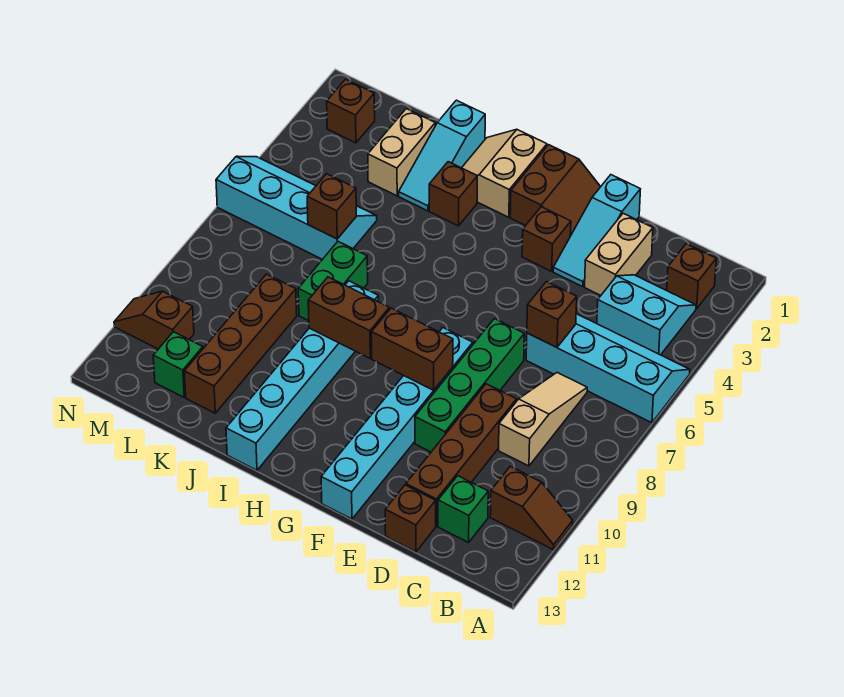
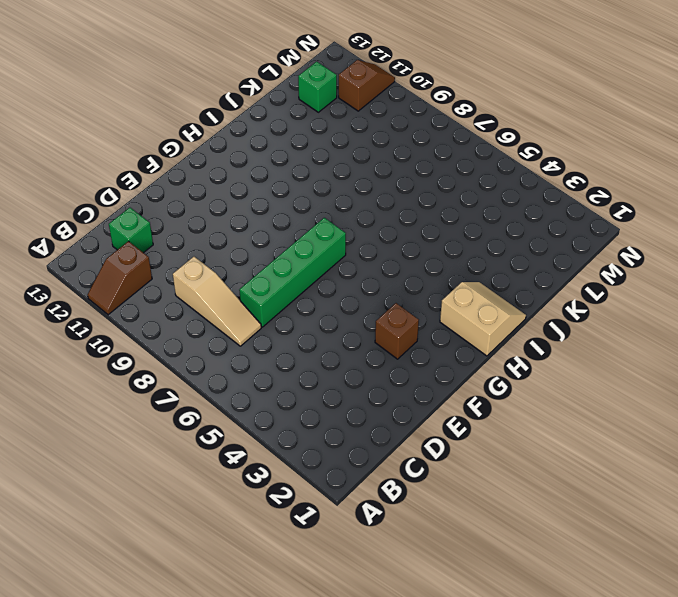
green 1x4 brick [239,218,346,327] -> green 1x4 brick turned to [415,319,524,452]
none -> cyan 2x4 slope [526,314,690,423]
none -> brown 1x1 brick [667,244,716,309]
none -> cyan 2x2 slope [597,275,696,355]

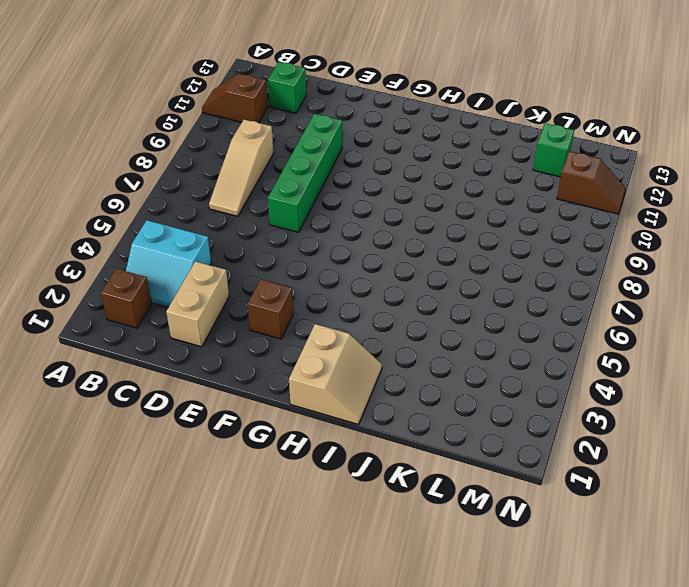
none -> cyan 2x4 slope [526,314,690,423]
none -> brown 1x4 brick [406,384,517,526]
none -> brown 1x1 brick [385,485,436,552]

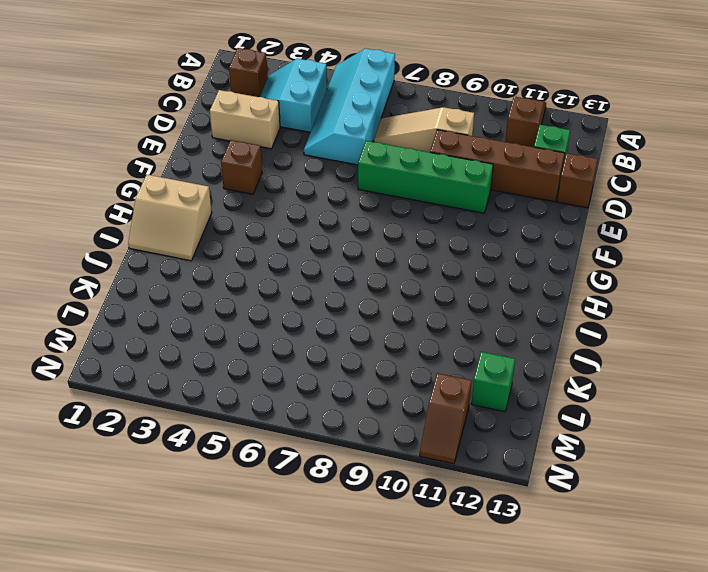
none -> cyan 1x3 slope [553,175,640,287]
none -> brown 2x2 slope [510,145,600,236]
none -> cyan 1x6 brick [321,328,473,519]

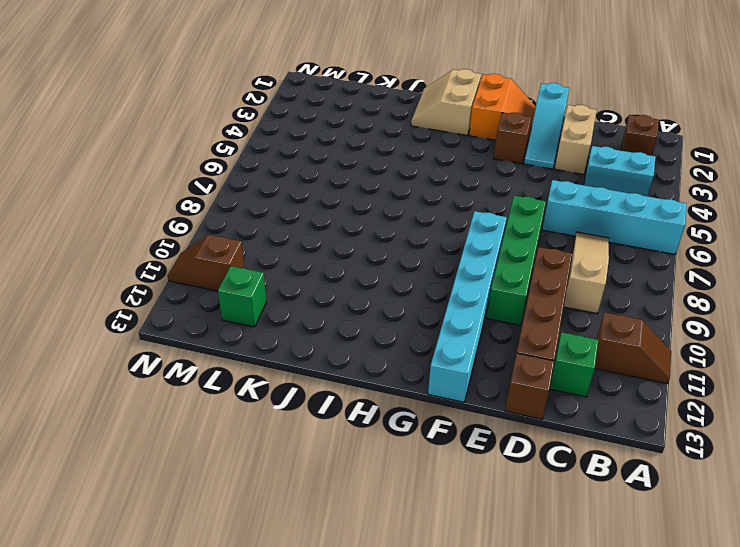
orange 2x2 slope [469,74,536,143] -> brown 2x2 slope [510,145,600,236]
none -> brown 1x1 brick [429,162,477,226]
none -> cyan 1x6 brick [226,281,378,470]
none -> cyan 1x3 slope [399,100,485,211]

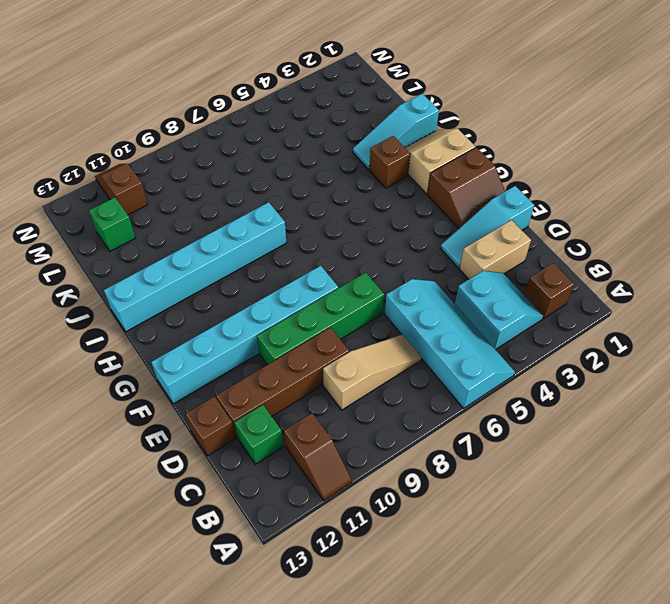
none -> brown 1x1 brick [522,207,571,271]
none -> green 1x2 brick [298,242,368,321]
none -> tan 1x2 brick [368,109,435,196]

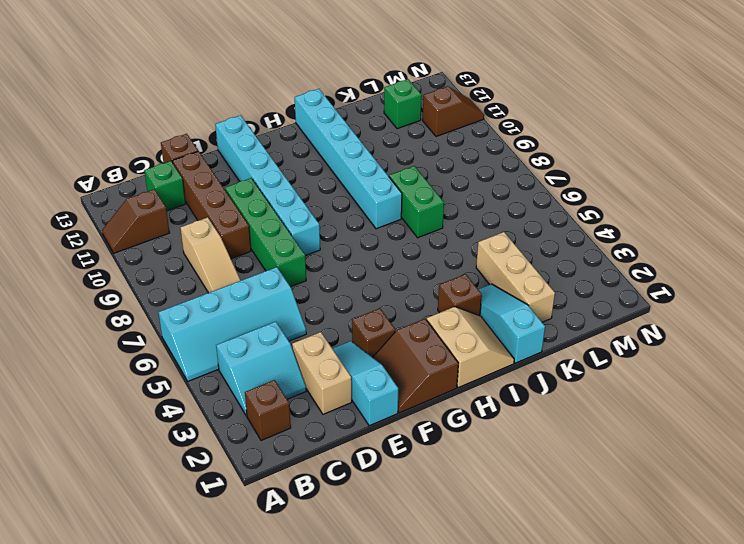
tan 1x3 brick [476,232,555,322] -> tan 1x2 brick [368,109,435,196]
none -> cyan 2x4 slope [216,156,377,259]
none -> brown 1x4 brick [184,274,297,413]
none -> brown 1x1 brick [327,79,375,143]

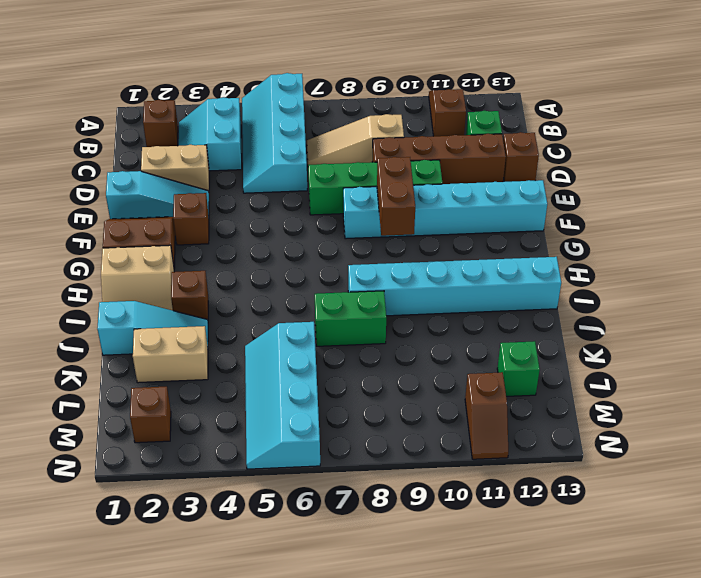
none -> brown 1x4 brick [184,274,297,413]
none -> brown 1x1 brick [527,282,577,347]
none -> brown 1x2 brick [308,277,389,358]

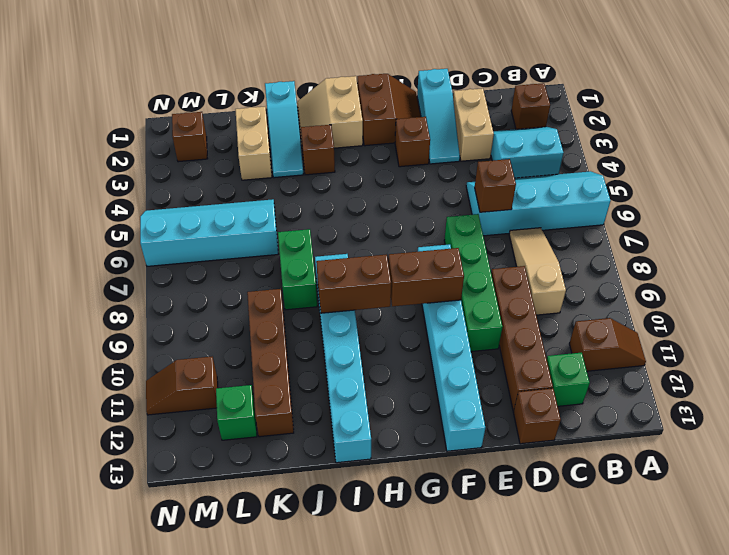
none -> brown 1x1 brick [307,174,356,239]

